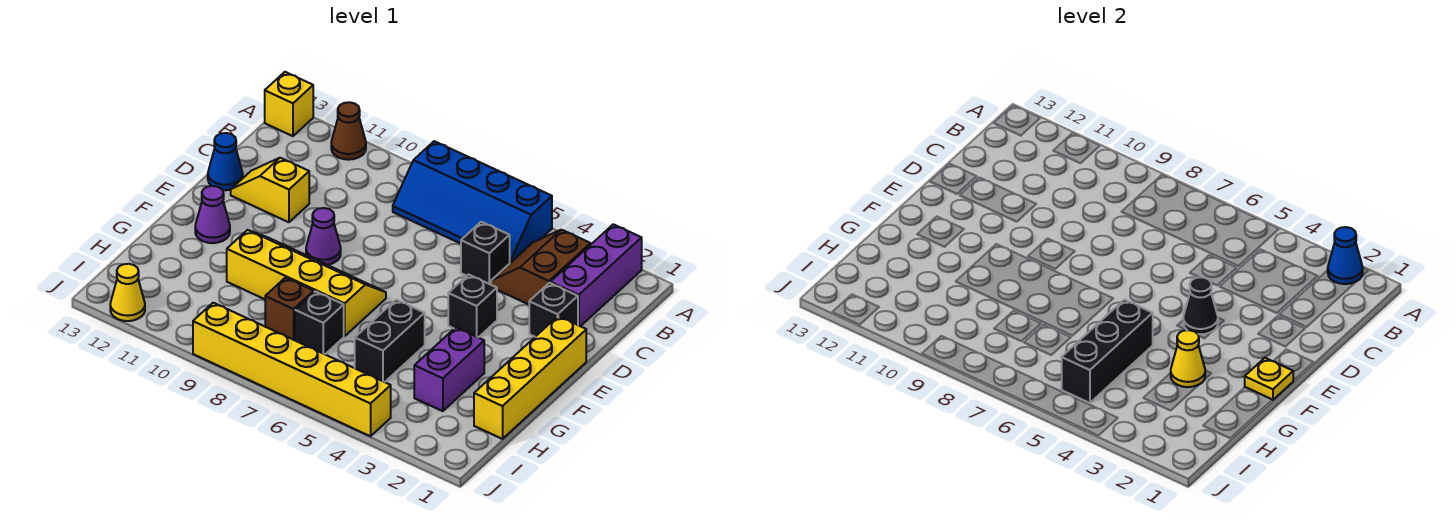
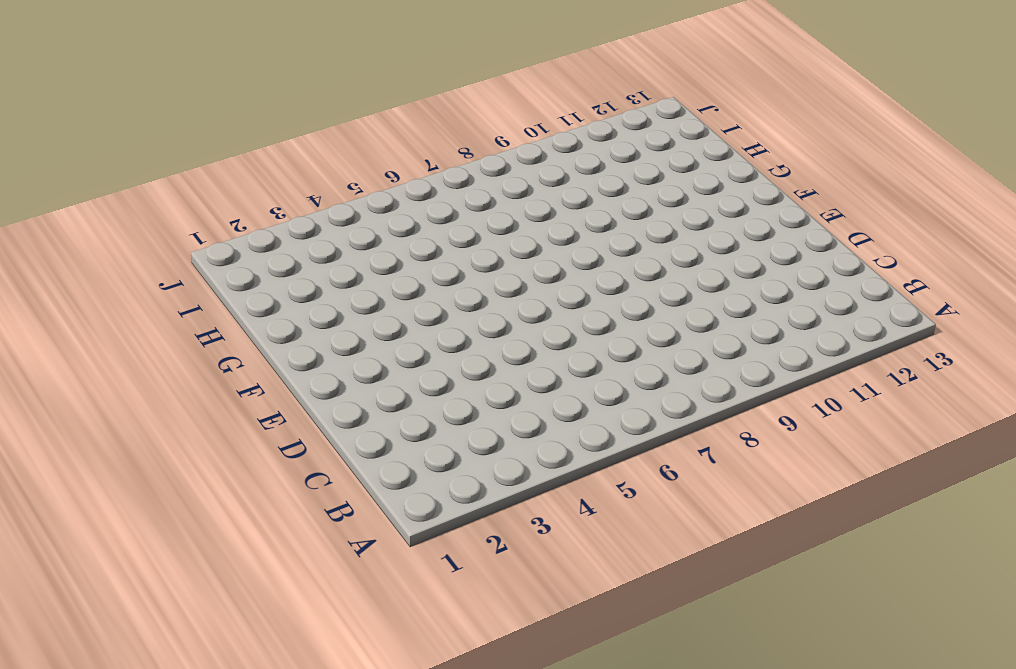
none -> purple 1x3 brick [550,224,642,326]
none -> blue 2x4 slope [393,141,552,263]
none -> brown 1x1 cone [331,102,366,160]

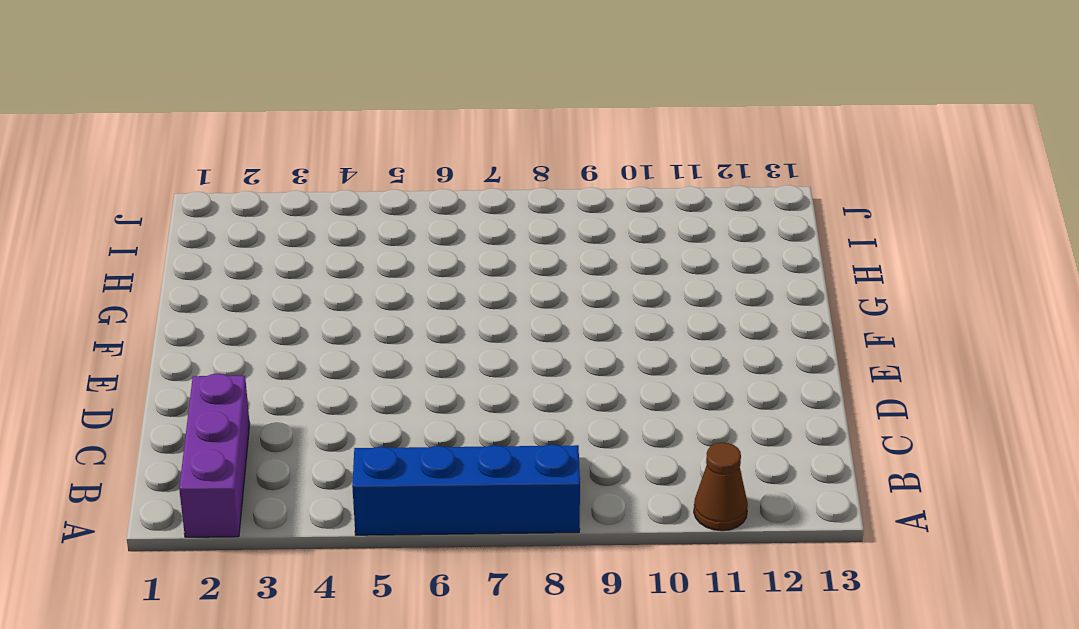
none -> yellow 1x1 brick [265,72,313,136]
none -> brown 2x2 slope [491,230,590,304]
none -> black 1x1 brick [461,222,510,284]

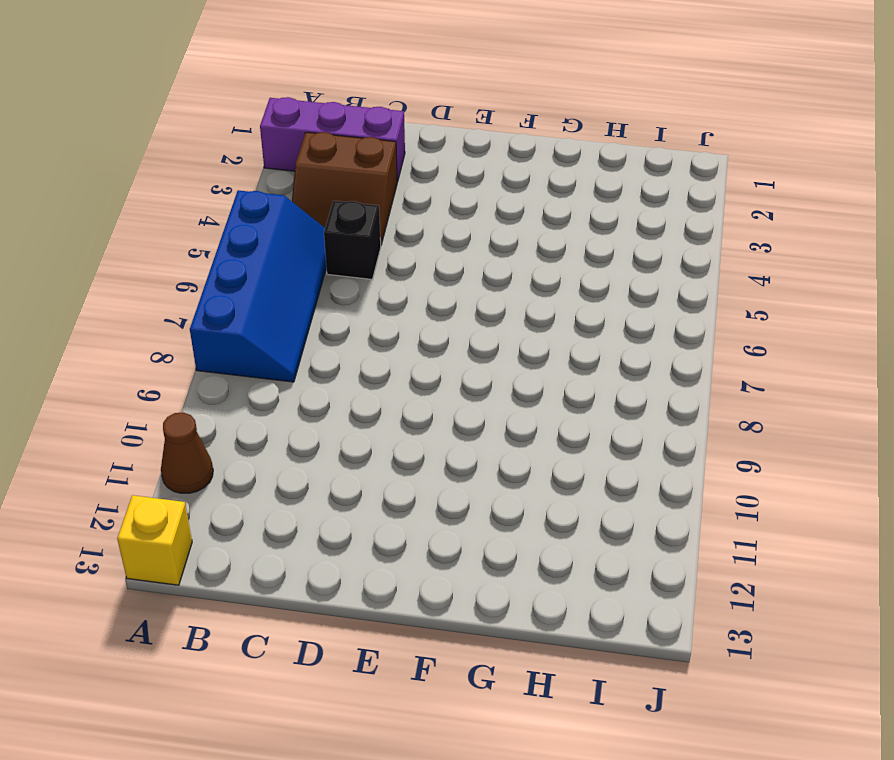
none -> black 1x1 brick [529,283,578,337]
none -> yellow 1x2 slope [231,158,309,222]
none -> blue 1x1 cone [208,133,243,190]

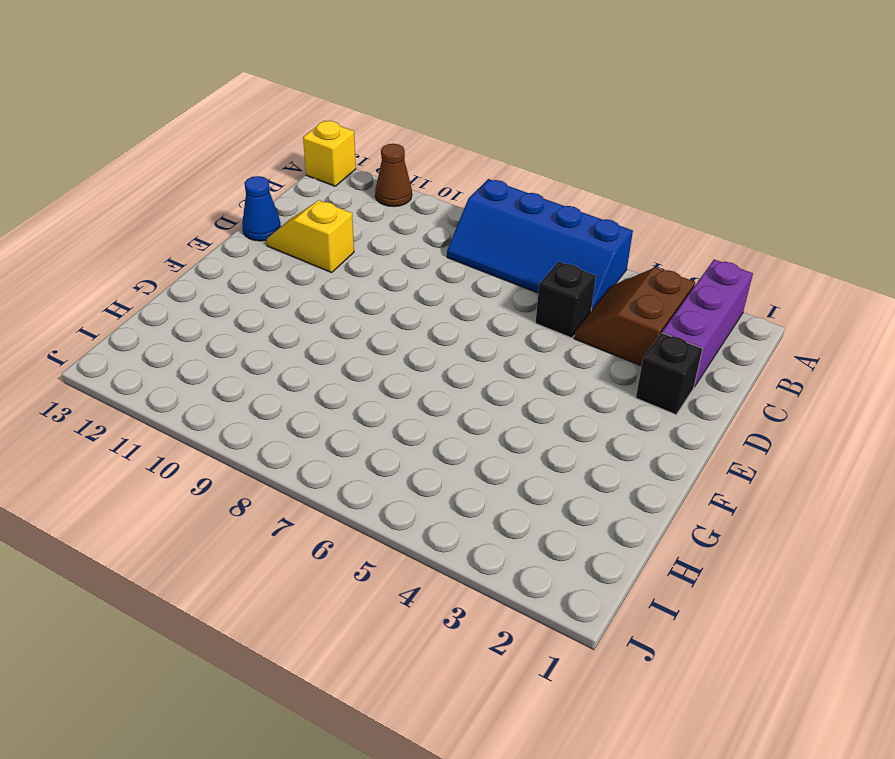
none -> yellow 1x4 brick [474,316,586,439]
none -> black 1x1 brick [448,275,497,337]
none -> purple 1x1 cone [306,208,341,265]

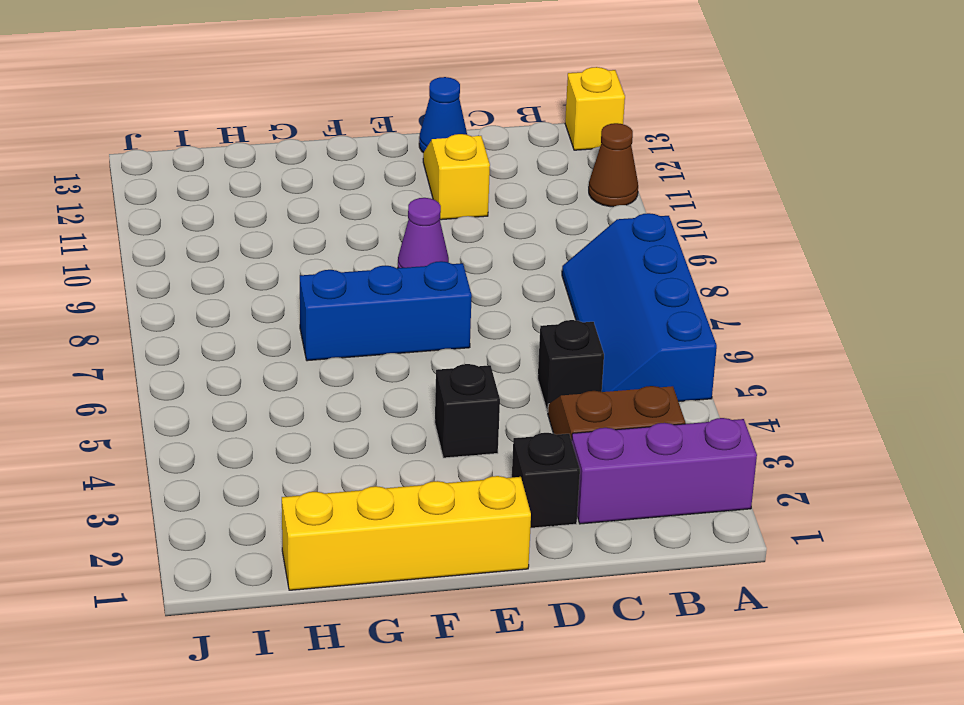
blue 1x3 brick [300,261,472,361] -> yellow 2x4 slope [227,230,386,336]
none -> purple 1x1 cone [195,186,230,243]
none -> purple 1x2 brick [414,328,484,411]
none -> black 1x2 brick [355,300,425,382]

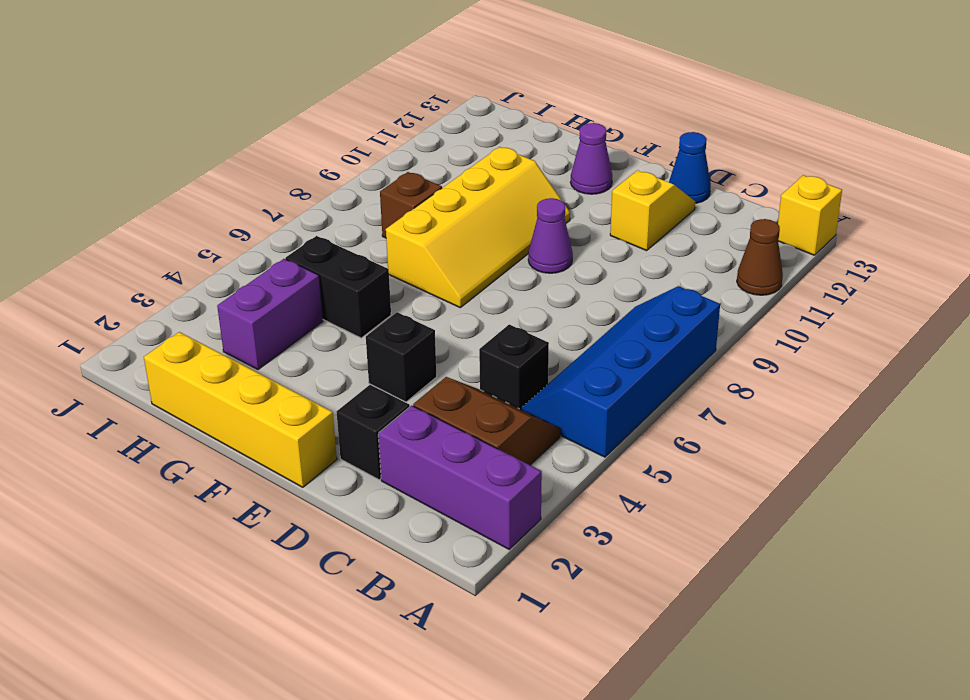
purple 1x2 brick [217,259,323,370] -> purple 1x2 brick turned to [414,328,484,411]
none -> black 1x1 brick [295,291,344,354]
none -> yellow 1x6 brick [193,303,391,436]
none -> yellow 1x1 cone [110,264,145,321]

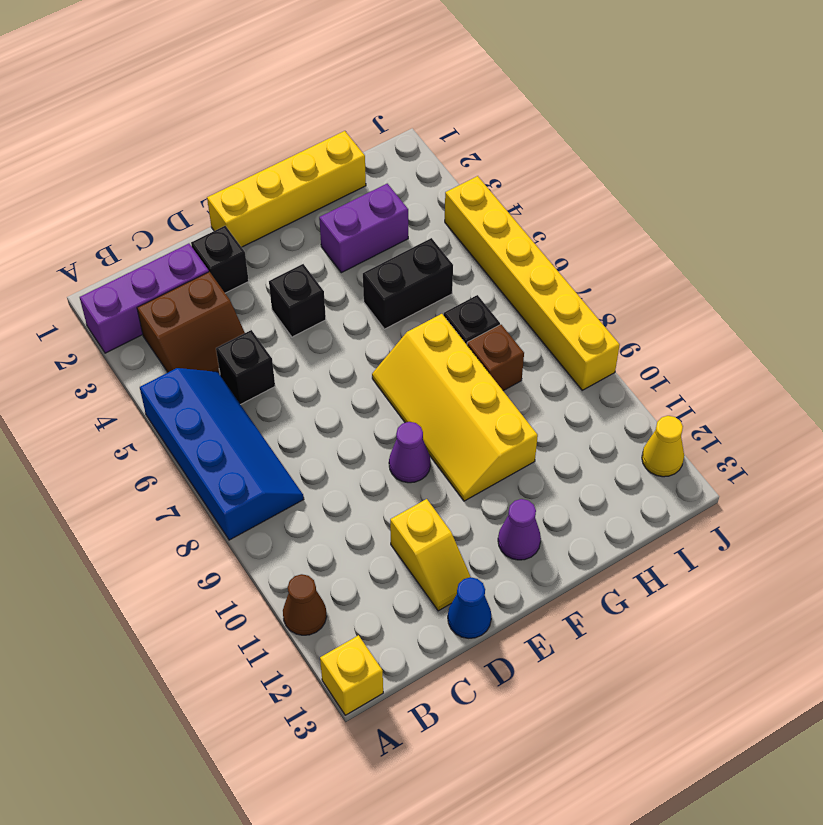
none -> blue 1x1 cone [1328,227,1363,284]
none -> black 1x1 cone [1183,277,1218,334]
none -> yellow 1x1 plate [1245,358,1293,400]

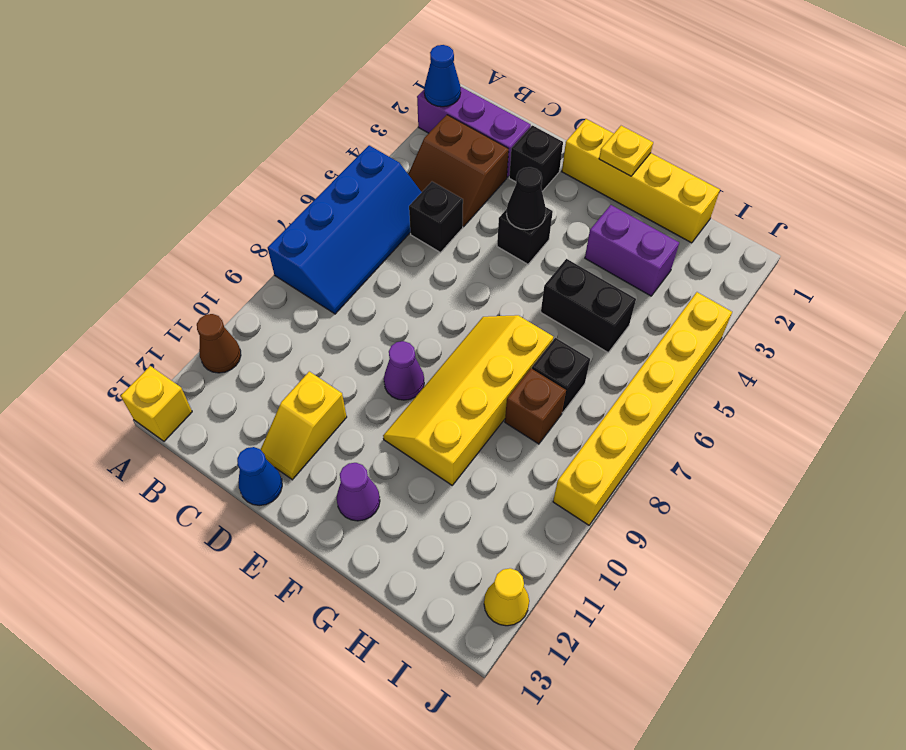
none -> yellow 1x1 cone [1171,330,1205,387]
none -> black 1x3 brick [1062,300,1153,403]

